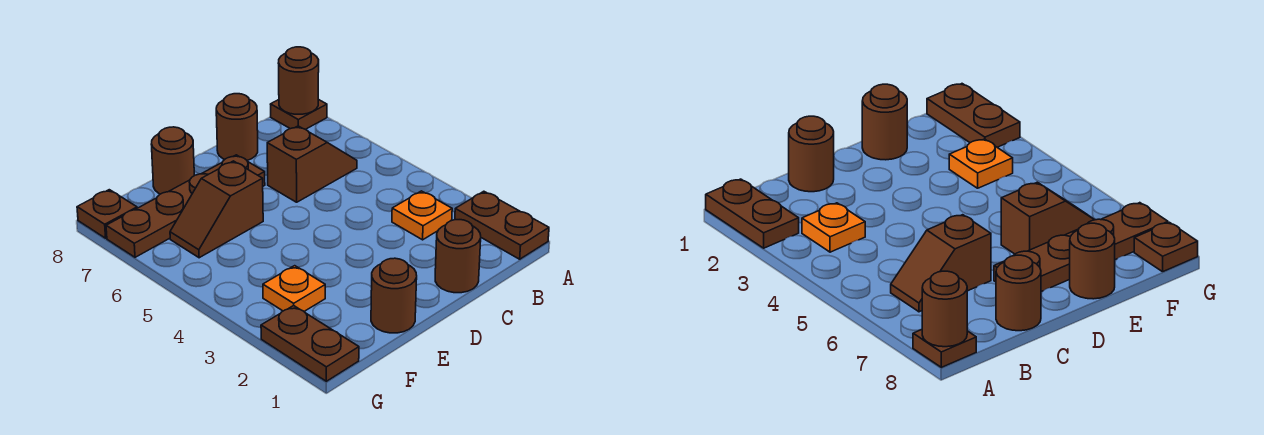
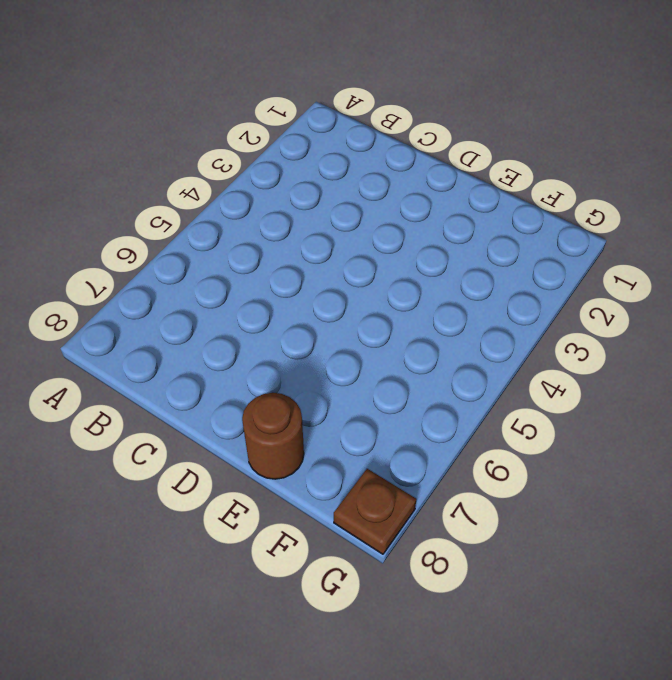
none -> brown 1x2 plate [455,191,549,259]
none -> brown 1x1 plate [271,99,327,129]
none -> orange 1x1 plate [392,191,452,240]

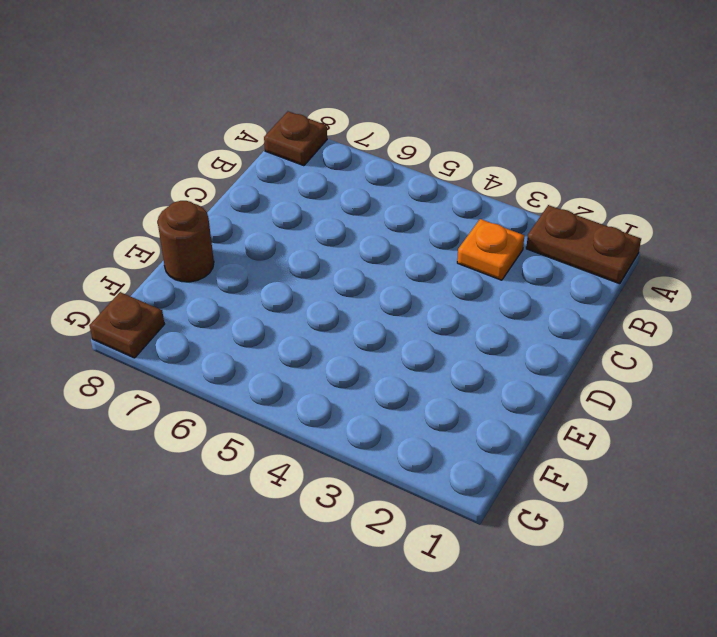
none -> brown 1x2 slope [267,126,357,202]
none -> brown 1x1 round brick [435,220,481,293]
none -> brown 1x1 round brick [216,94,258,160]

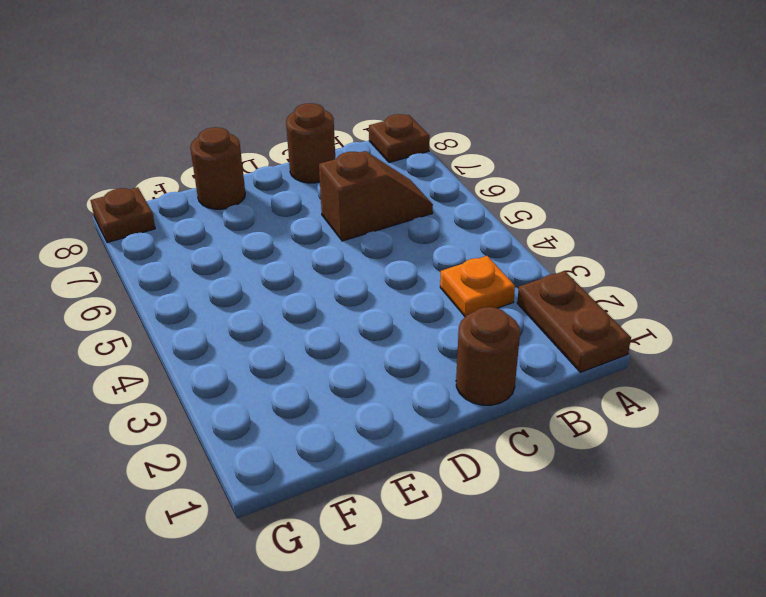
none -> brown 1x4 plate [106,155,265,257]
none -> brown 1x1 round brick [371,258,417,333]
none -> brown 1x2 slope [170,161,263,258]

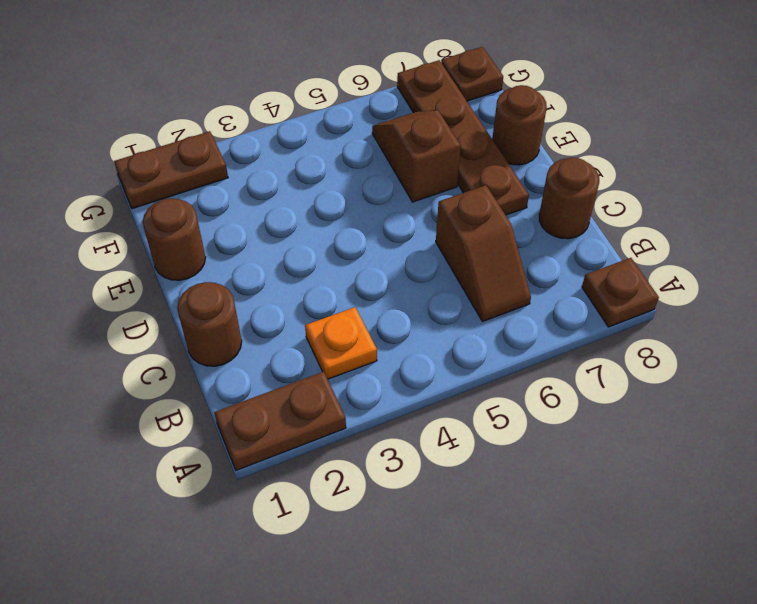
none -> orange 1x1 plate [263,266,325,311]
none -> brown 1x1 round brick [279,47,319,114]

